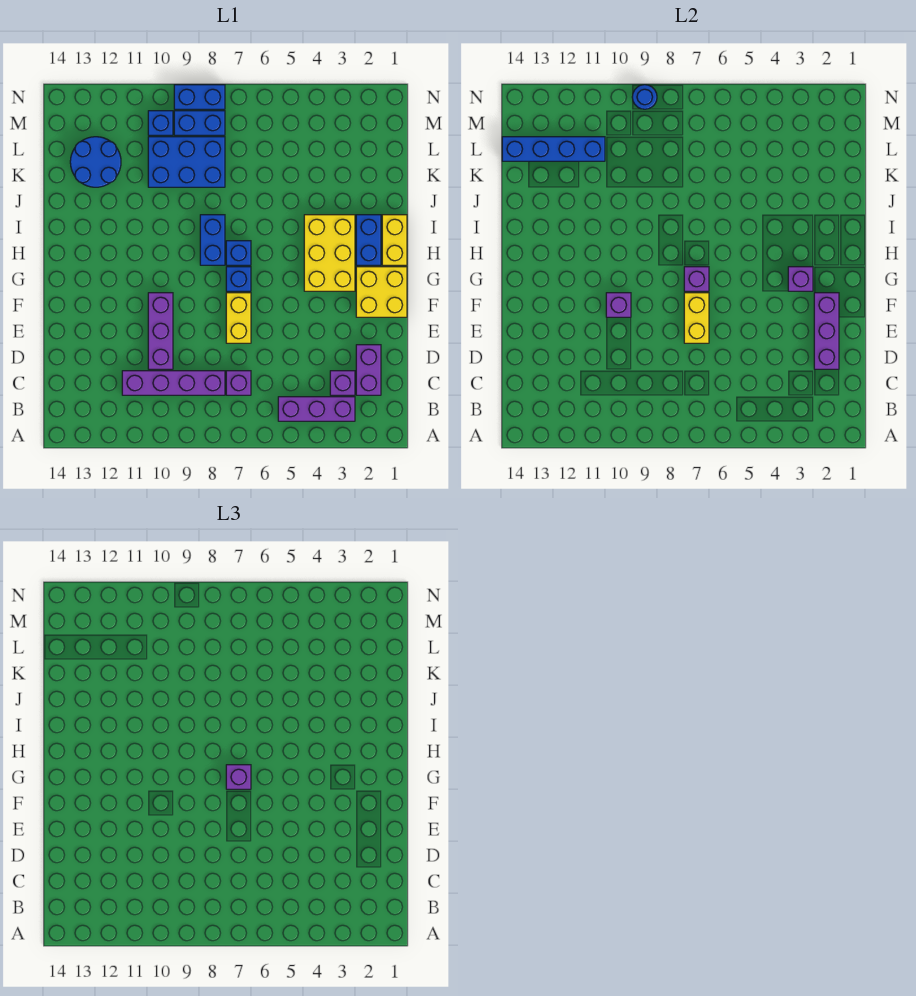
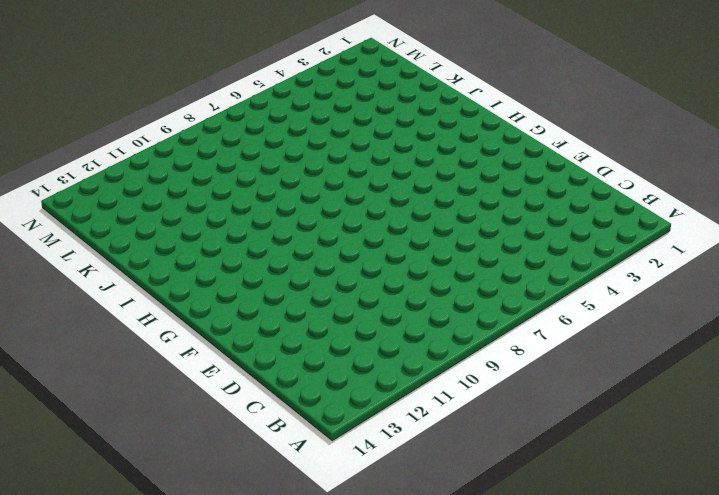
none -> purple 1x3 brick [278,397,355,421]
none -> purple 1x2 brick [356,345,381,395]
none -> purple 1x1 brick [330,371,355,395]

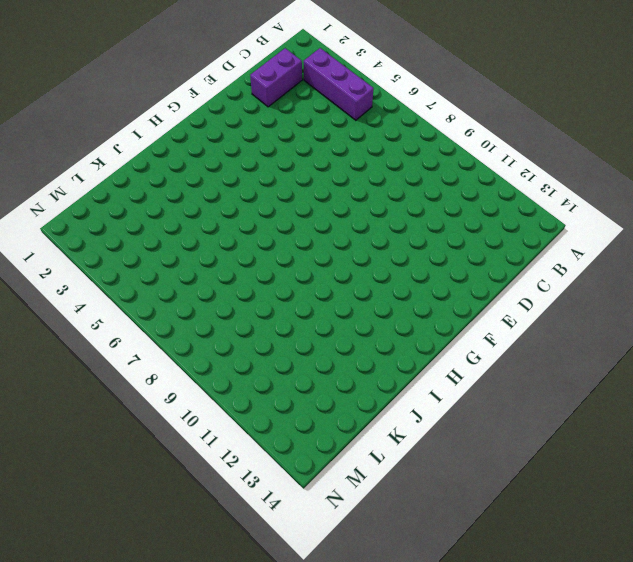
none -> purple 1x1 brick [330,371,355,395]
none -> purple 1x1 brick [226,371,251,395]
none -> purple 1x4 brick [122,371,225,395]

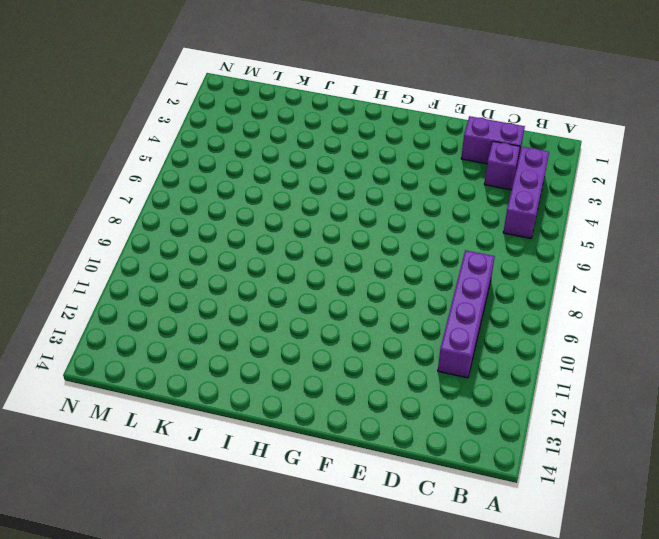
none -> purple 1x1 brick [226,371,251,395]
none -> purple 1x3 brick [148,293,173,369]
none -> yellow 1x2 brick [226,293,251,343]

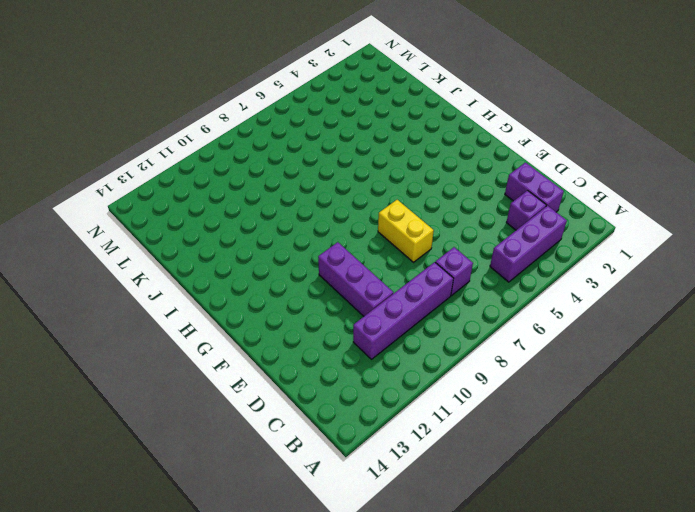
none -> yellow 2x2 brick [356,267,407,317]
none -> yellow 2x3 brick [304,215,355,291]
none -> blue 1x1 brick [226,267,251,291]

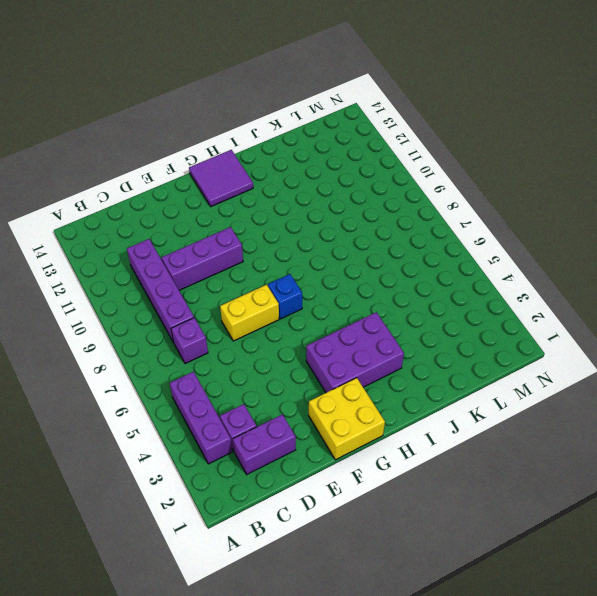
purple 2x3 brick [306,312,404,393] -> yellow 2x3 brick [304,215,355,291]
purple 2x2 tile [189,150,253,206] -> none
none -> yellow 1x2 brick [382,215,407,265]
none -> blue 1x2 brick [356,215,381,265]
none -> blue 1x1 brick [226,241,251,265]

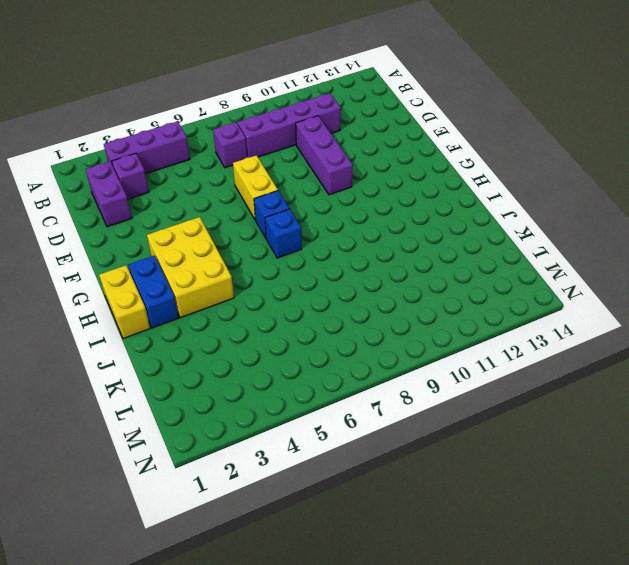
none -> yellow 2x2 brick [356,267,407,317]
none -> blue 1x2 brick [200,215,225,265]
none -> blue 2x3 brick [148,137,225,187]

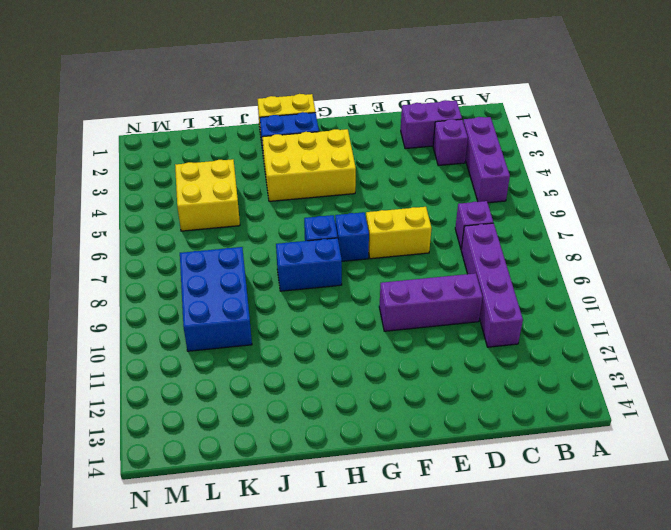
yellow 2x2 brick [175,159,240,231] -> yellow 2x2 brick moved to [356,267,407,317]
none -> blue 2x2 round brick [70,137,121,187]
none -> blue 1x2 brick [174,111,225,135]
none -> blue 1x1 brick [148,111,173,135]

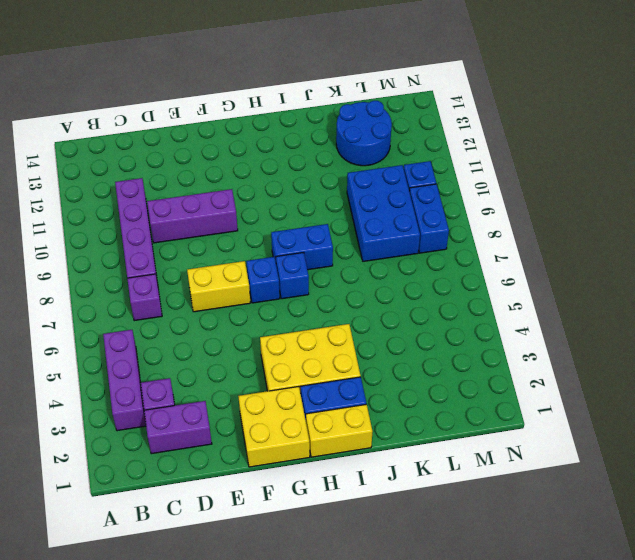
none -> blue 1x2 brick [174,85,225,109]
none -> purple 1x3 brick [814,293,839,369]
none -> yellow 1x2 brick [684,293,709,343]

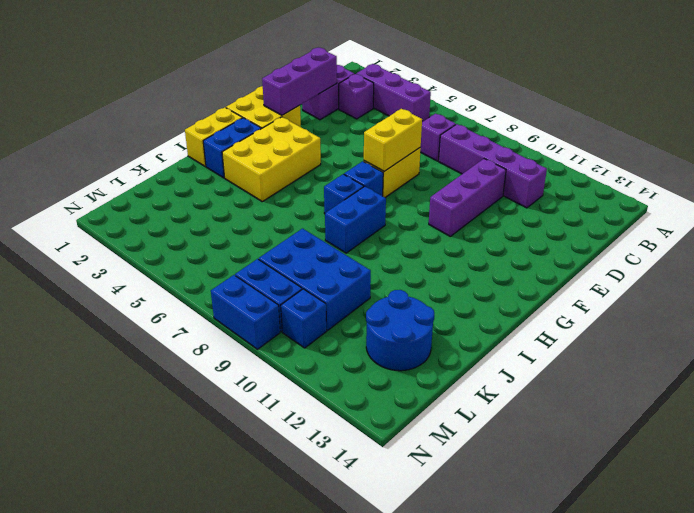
none -> purple 1x1 brick [606,293,631,317]
none -> purple 1x1 brick [788,267,813,291]
none -> purple 1x1 brick [684,267,709,291]

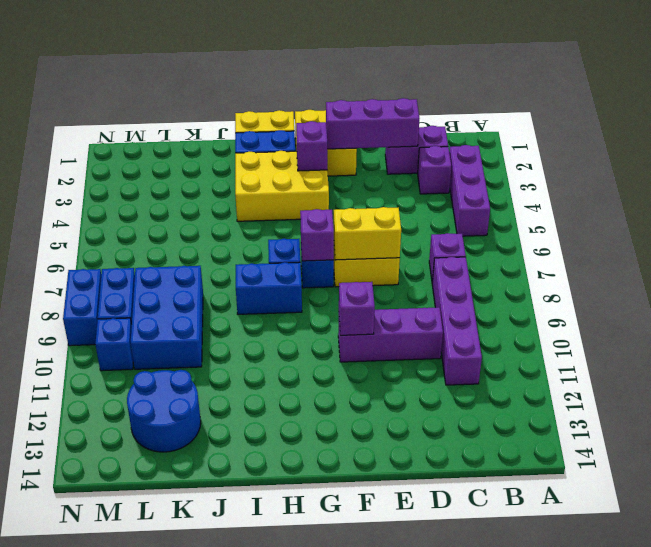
none -> blue 1x4 brick [502,137,605,161]
none -> blue 1x1 round brick [632,85,657,109]
none -> purple 1x1 brick [226,765,251,789]

